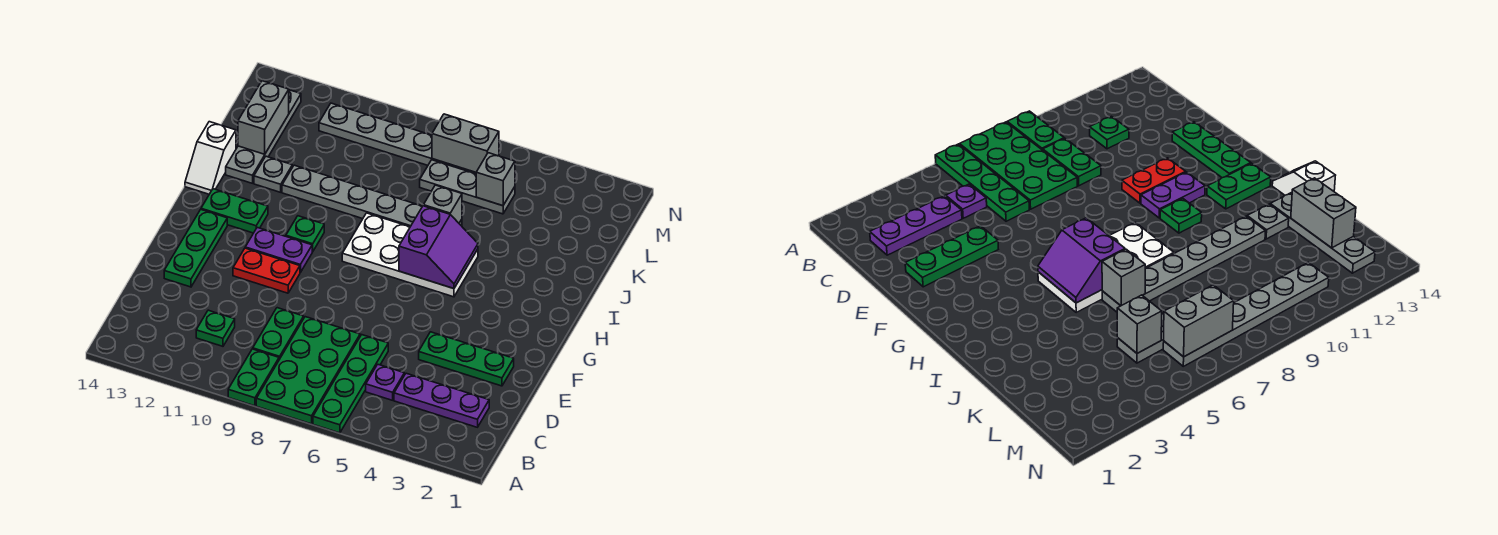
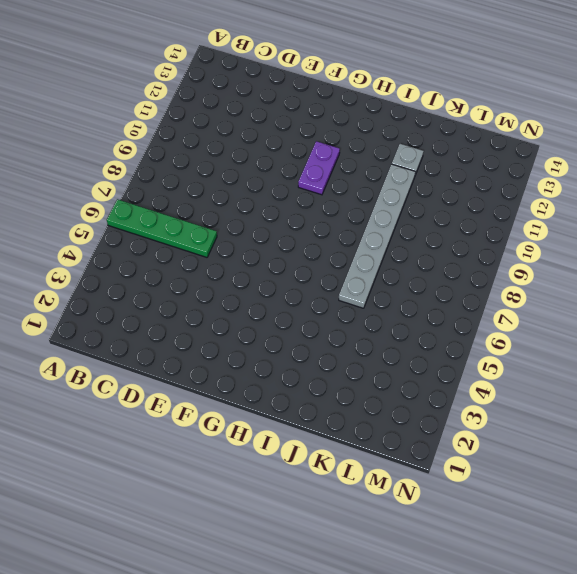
none -> green 2x4 plate [256,317,360,424]
none -> green 1x2 plate [228,349,279,406]
none -> purple 1x3 plate [394,373,489,427]

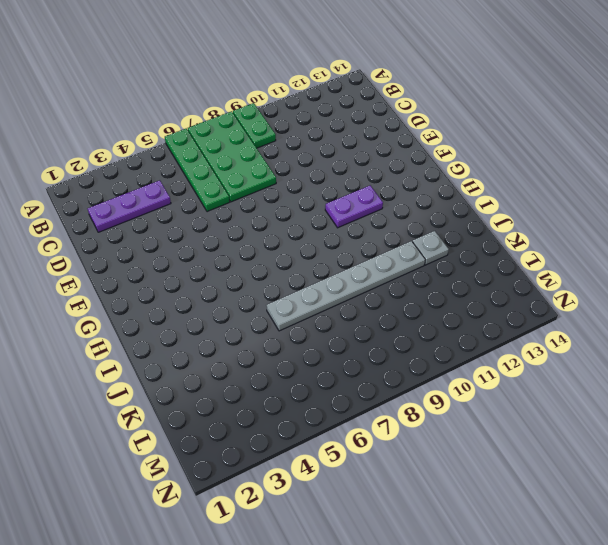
none -> purple 1x1 plate [366,364,404,400]
none -> green 1x2 plate [253,308,304,360]
none -> green 1x1 plate [196,310,235,346]

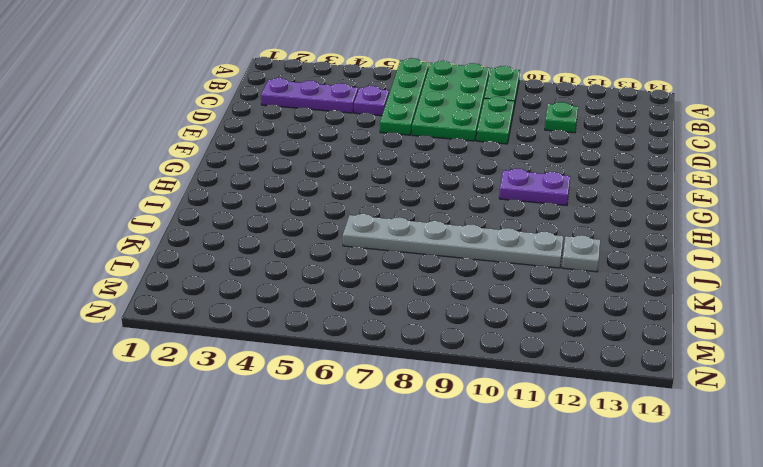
none -> green 1x3 plate [419,332,514,386]
none -> green 1x3 plate [164,210,227,287]
none -> red 1x2 plate [233,248,300,293]

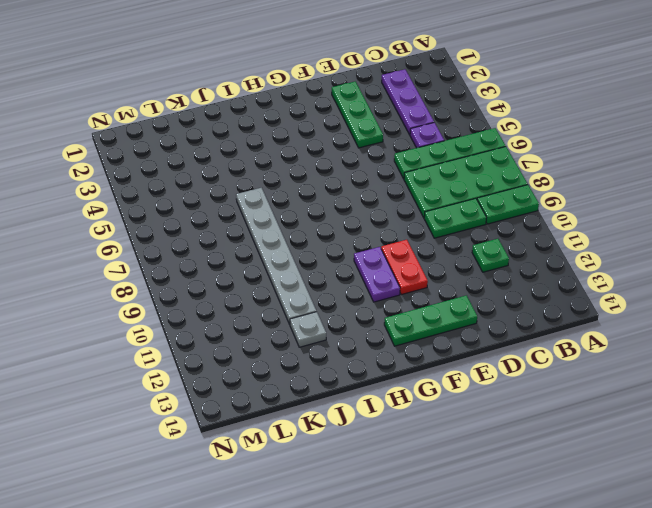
none -> white 2x4 plate [342,213,478,297]
none -> green 1x1 plate [286,216,324,252]
none -> green 1x2 plate [201,189,268,233]

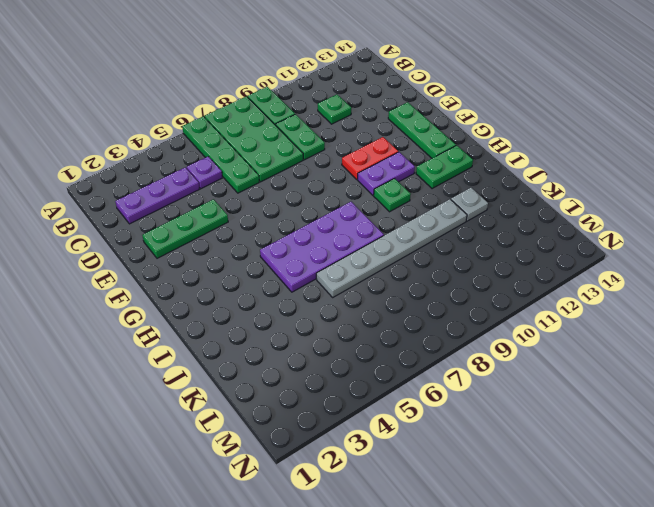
purple 2x4 plate [260,202,384,292] -> white 2x4 plate [342,213,478,297]
none -> white 1x2 slope [185,122,236,194]
none -> grey 1x4 plate [226,90,301,183]
none -> grey 1x3 plate [420,160,515,214]

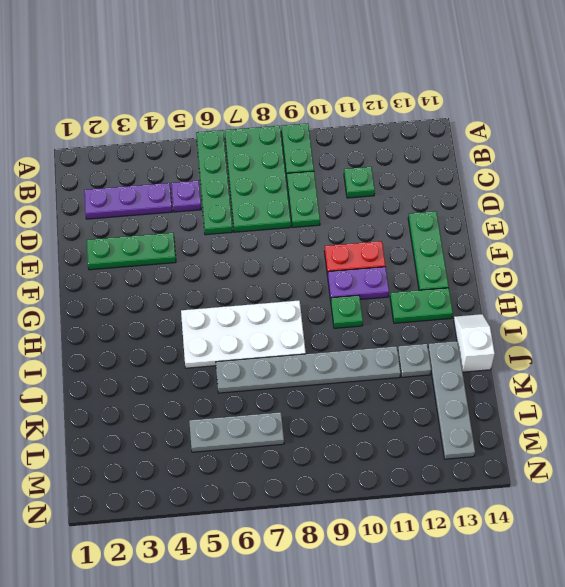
none -> grey 1x6 plate [319,103,476,174]
none -> purple 2x2 slope [399,206,478,289]
none -> grey 1x1 brick [423,185,462,223]

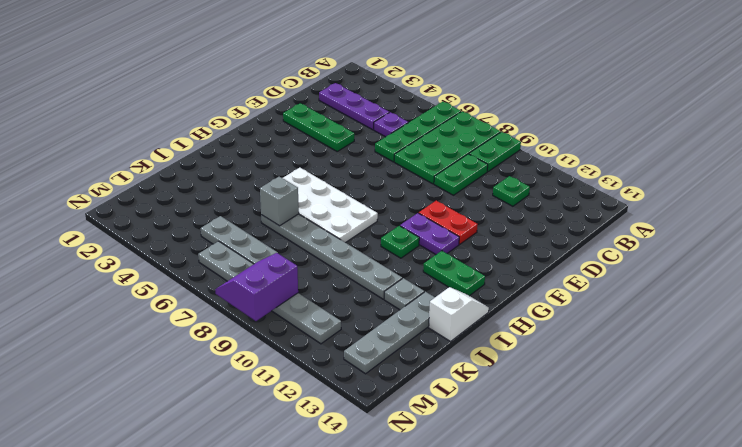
purple 2x2 slope [215,253,298,321] -> purple 2x2 slope moved to [399,206,478,289]
none -> green 1x3 plate [164,210,227,287]
none -> grey 1x2 brick [238,81,289,154]
none -> grey 1x1 brick [476,153,515,206]

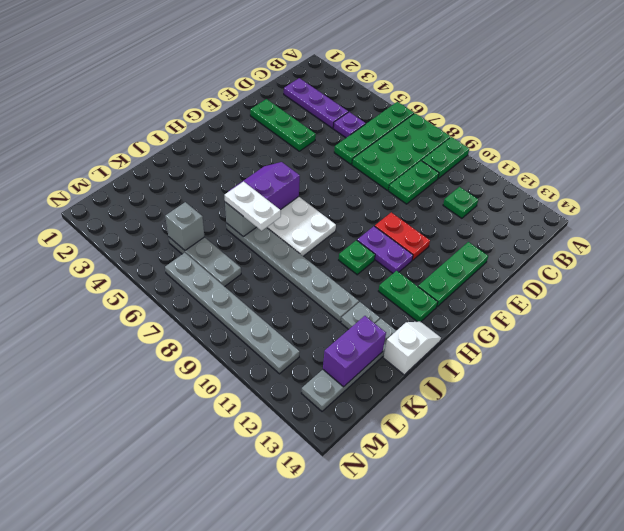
white 1x2 plate [225,181,281,231] -> none
purple 1x2 brick [323,316,386,387] -> grey 1x2 brick [238,81,289,154]
none -> grey 1x2 brick [432,114,499,172]

